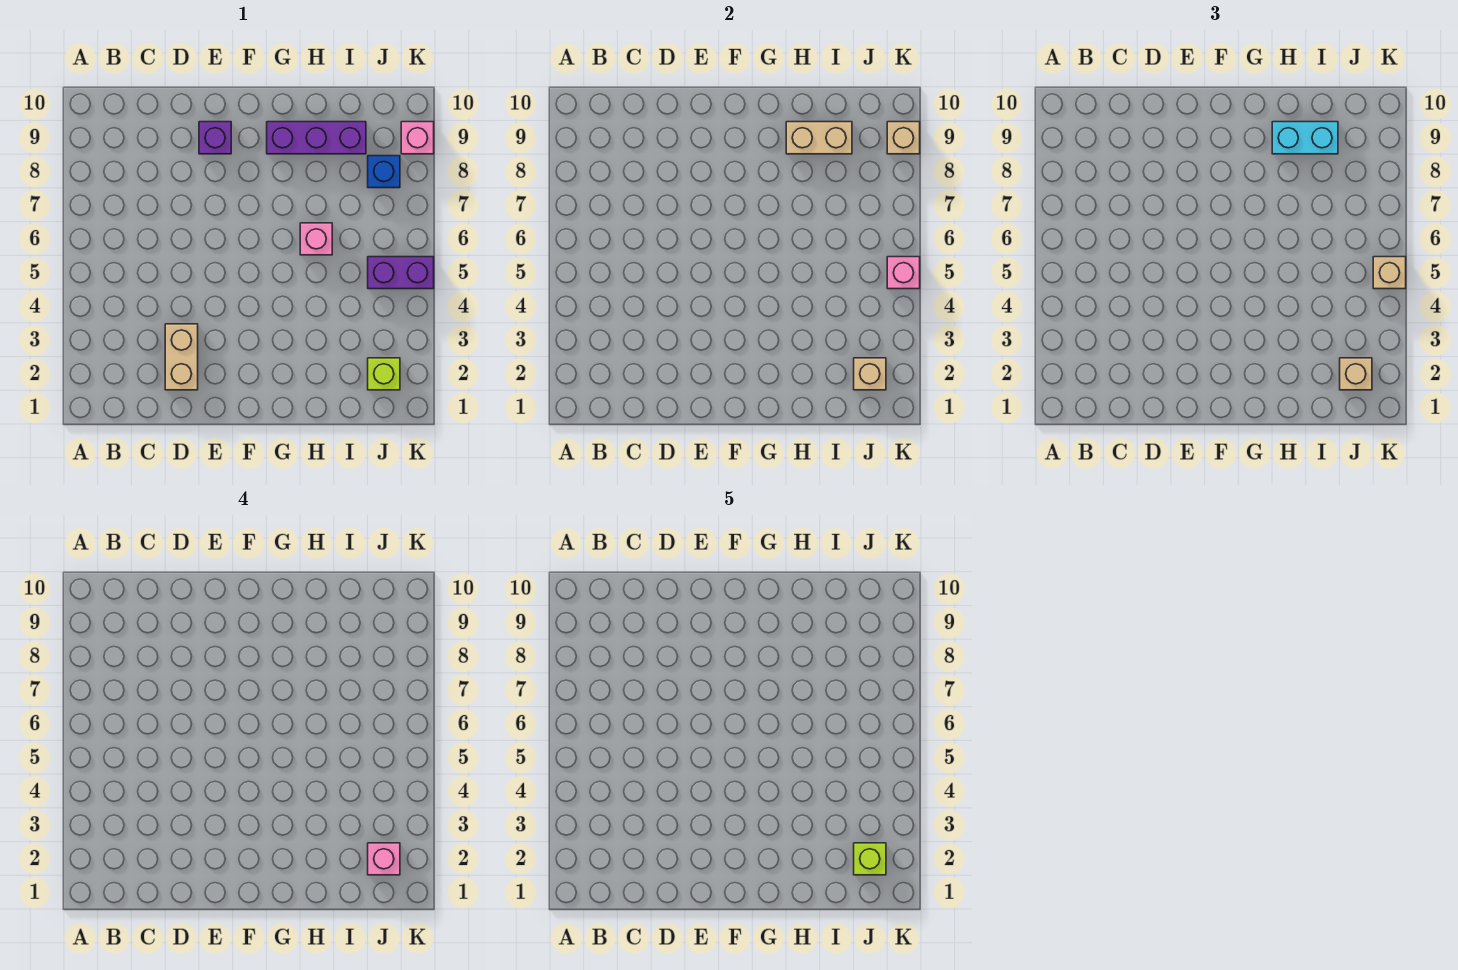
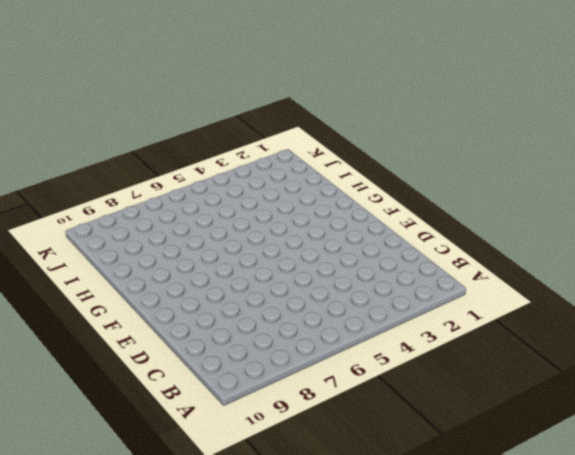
none -> tan 1x2 brick [165,324,198,390]
none -> purple 1x1 brick [199,122,231,154]
none -> purple 1x3 brick [267,122,366,154]

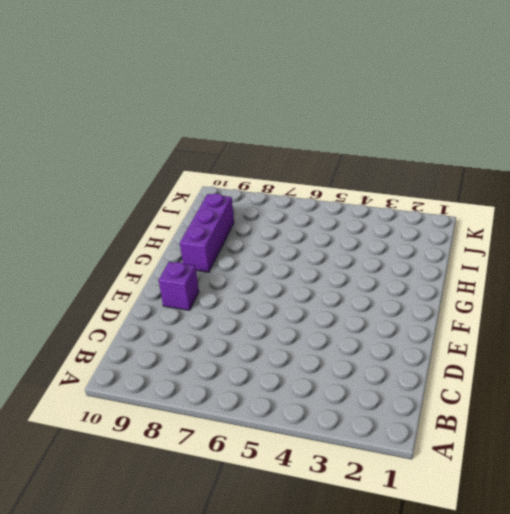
none -> tan 1x2 brick [165,324,198,390]
none -> pink 1x1 brick [300,223,332,255]
none -> lime 1x1 brick [368,358,400,390]

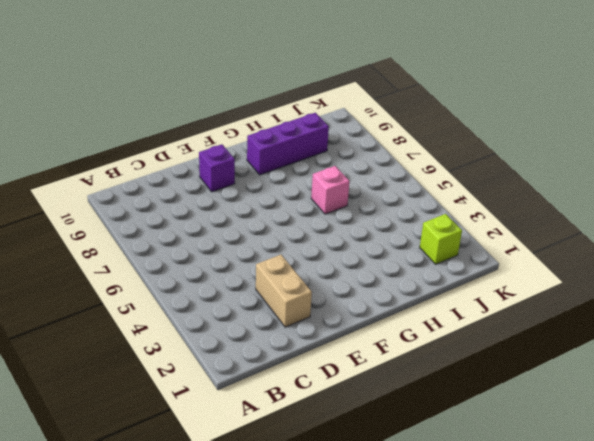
none -> purple 1x2 brick [368,257,434,289]
none -> blue 1x1 brick [368,156,400,188]
none -> pink 1x1 brick [401,122,434,154]

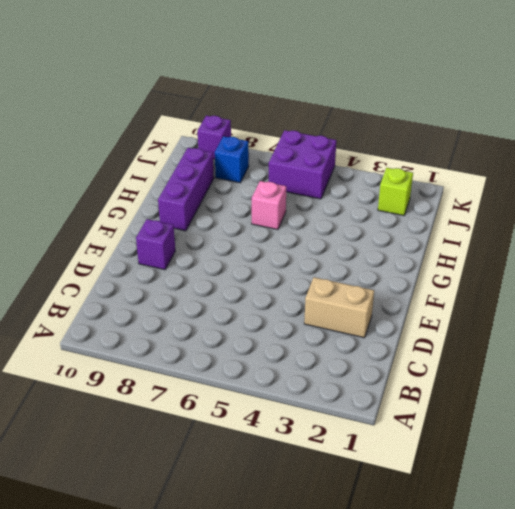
purple 2x2 brick [269,130,336,199] -> purple 1x2 brick [368,257,434,289]
purple 1x1 brick [198,116,231,159] -> pink 1x1 brick [401,122,434,154]
none -> tan 1x2 brick [786,122,852,154]
none -> tan 1x1 brick [854,358,886,390]
none -> pink 1x1 brick [887,257,920,289]

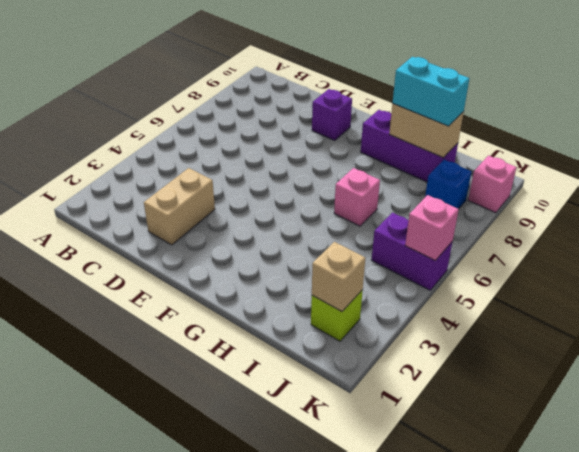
none -> tan 1x1 brick [887,122,920,154]
none -> tan 1x1 brick [1340,358,1372,390]
none -> tan 1x1 brick [1373,257,1406,289]

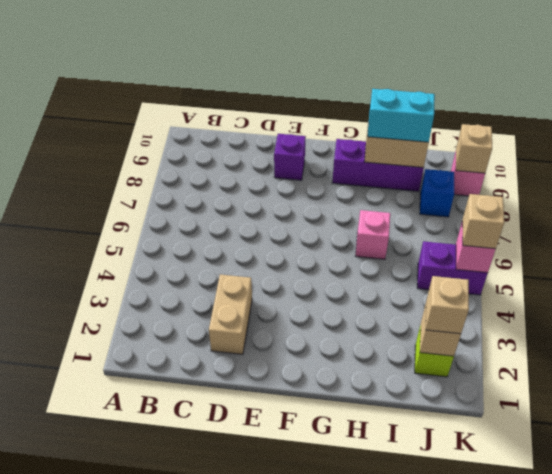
none -> pink 1x1 brick [368,843,400,875]
none -> lime 1x1 brick [854,843,886,875]

